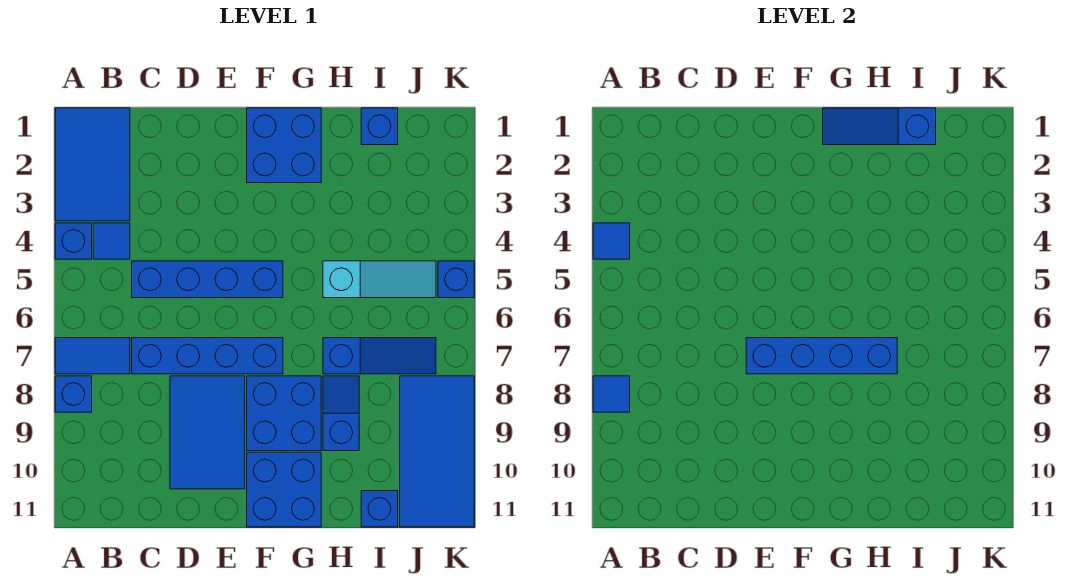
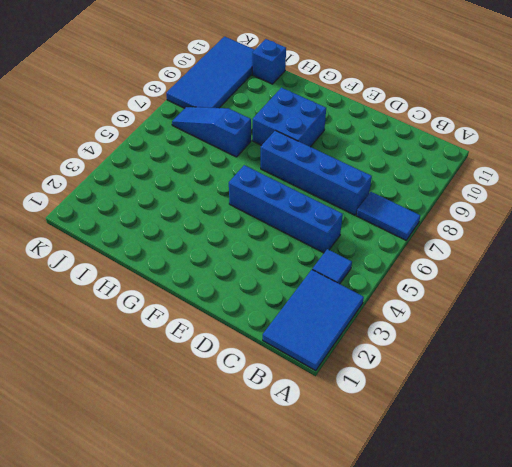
none -> blue 1x1 brick [55,223,92,259]
none -> blue 1x1 brick [55,376,92,412]
none -> blue 2x3 tile [170,376,245,489]

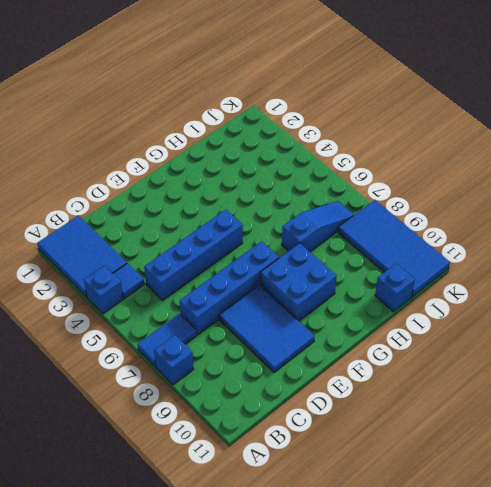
none -> blue 2x2 brick [247,108,321,183]
none -> blue 2x2 brick [247,452,321,527]
none -> cyan 1x3 slope [323,261,436,298]

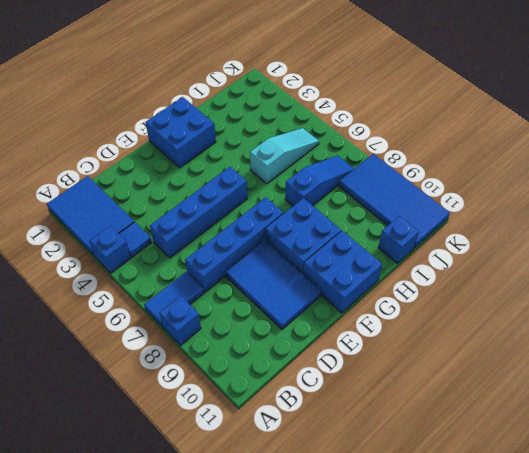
none -> blue 1x2 slope [323,376,359,451]
none -> blue 1x1 brick [361,108,398,145]
none -> blue 1x1 brick [438,261,474,298]

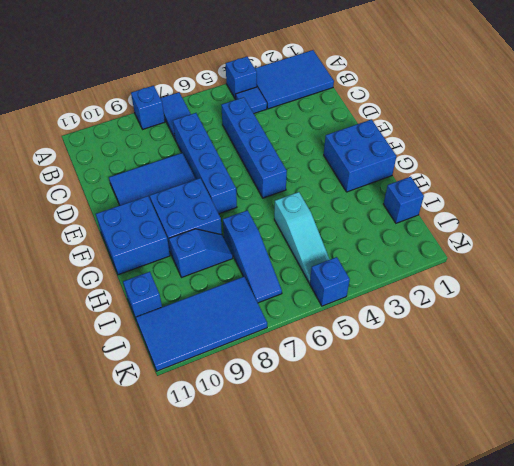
none -> blue 1x1 tile [593,223,630,259]
none -> blue 1x1 tile [593,376,630,412]
none -> blue 1x4 brick [746,338,897,374]

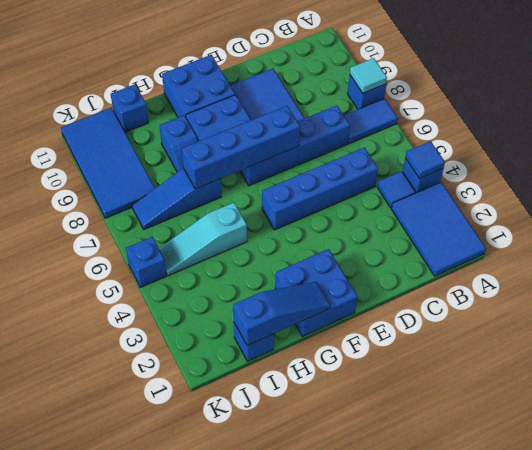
cyan 1x1 tile [350,58,387,93] -> blue 1x1 tile [593,376,630,412]

